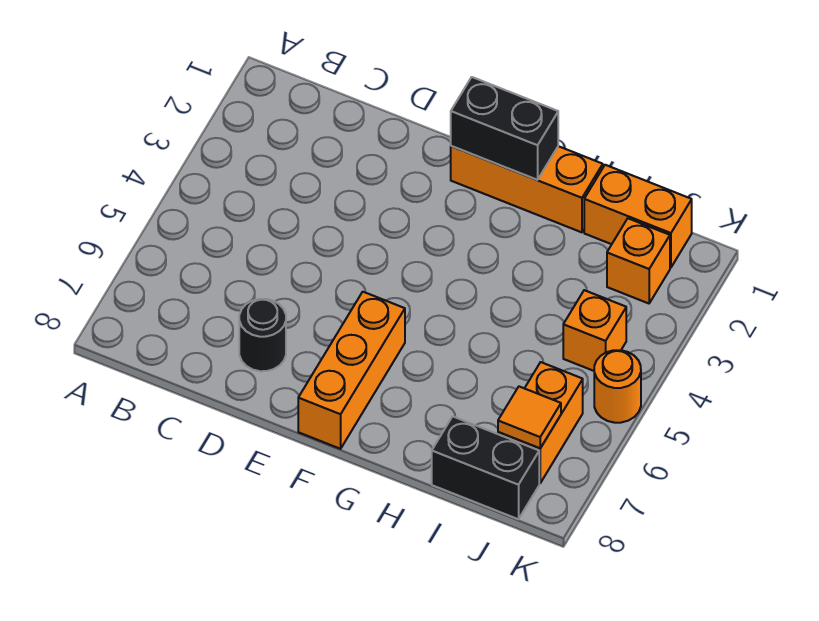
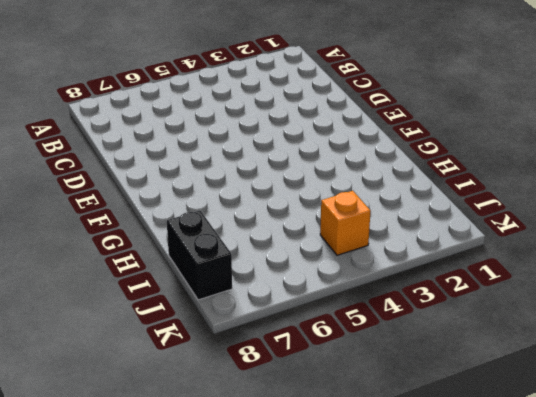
none -> black 1x1 round brick [239,299,286,371]
none -> orange 1x3 brick [451,146,603,232]

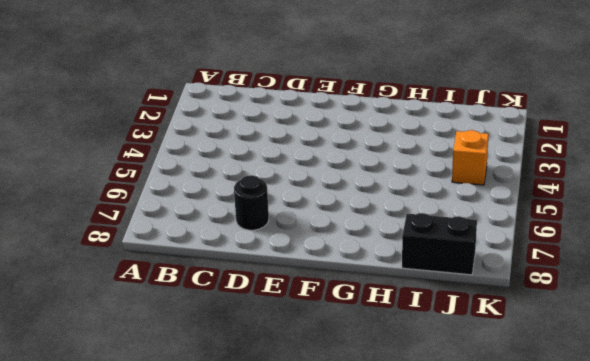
none -> orange 1x3 brick [451,146,603,232]
none -> orange 1x3 brick [298,292,405,449]

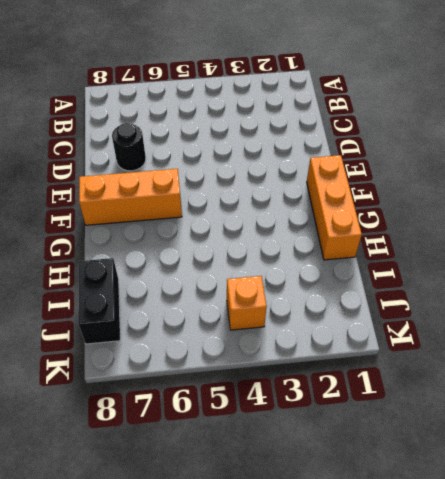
none -> orange 1x2 brick [584,165,692,268]
none -> orange 1x1 brick [607,219,670,303]

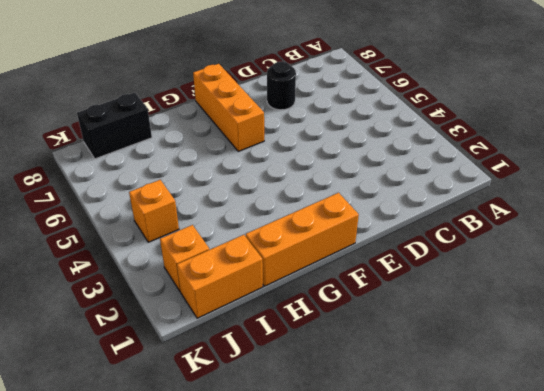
none -> orange 1x2 brick [498,362,583,483]
none -> orange 1x1 round brick [594,350,641,423]

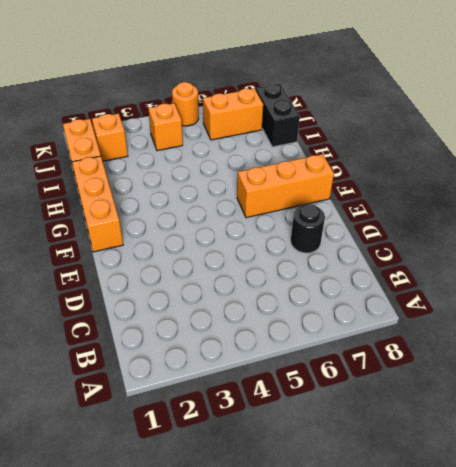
none -> black 1x2 brick [451,77,558,180]
none -> orange 1x1 tile [498,387,561,448]

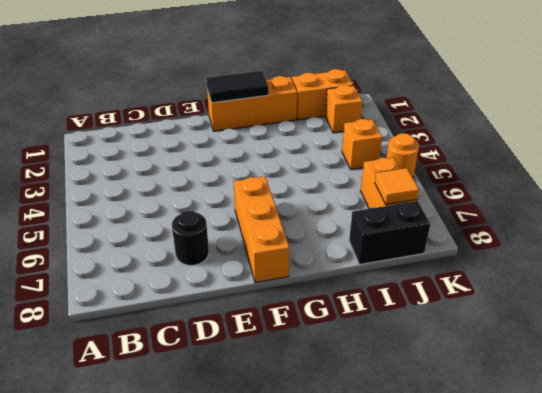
black 1x2 tile [206,71,269,103] -> black 1x2 brick [451,77,558,180]

